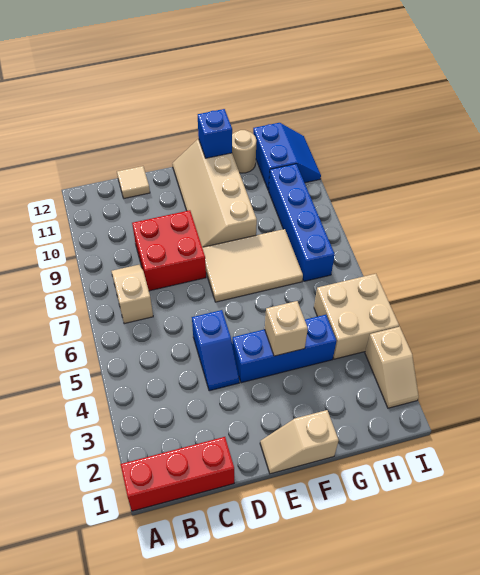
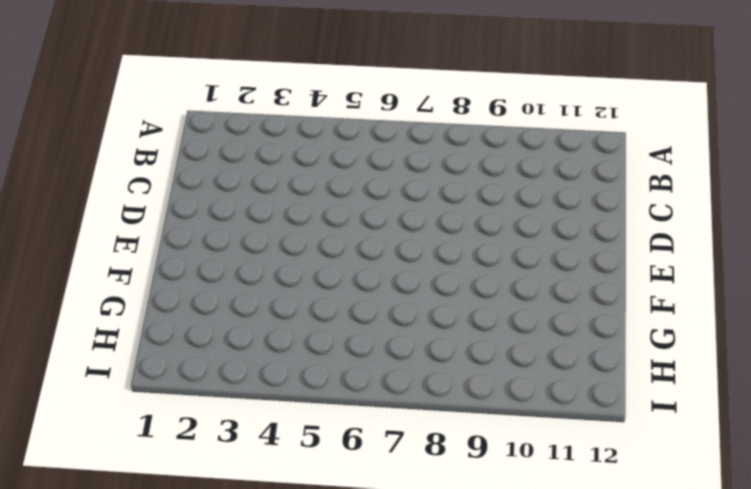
none -> red 1x3 brick [120,437,234,511]
none -> tan 1x2 slope [111,264,153,324]
none -> red 2x2 brick [132,210,206,291]

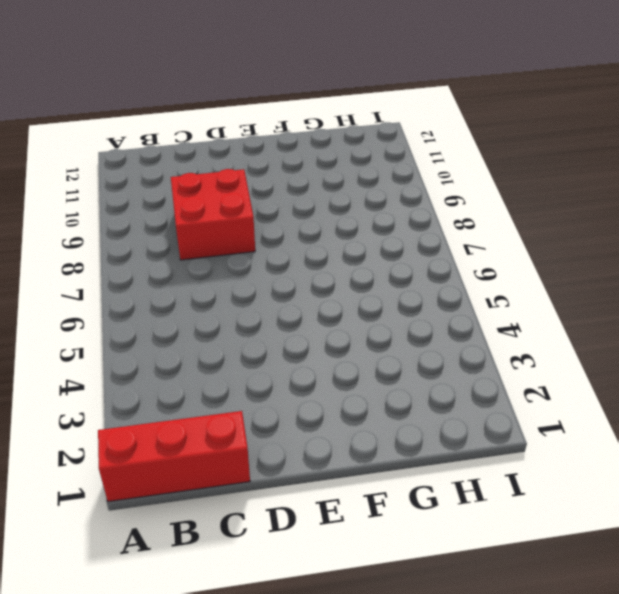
none -> tan 1x2 slope [111,264,153,324]
none -> tan 1x1 tile [117,166,150,198]
none -> blue 1x2 slope [192,310,239,391]

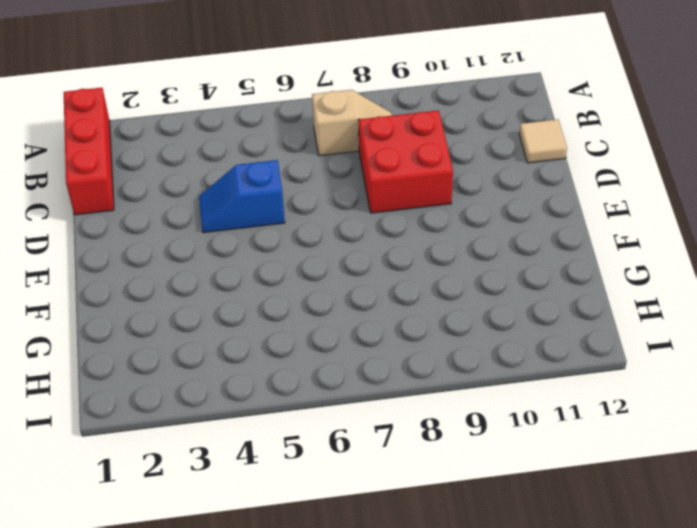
none -> tan 1x2 slope [260,410,339,474]
none -> blue 1x3 brick [232,315,337,383]
none -> tan 2x3 tile [202,229,303,302]

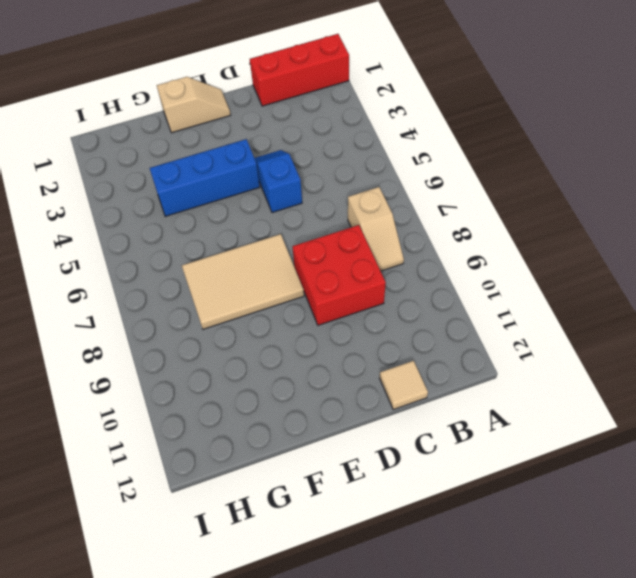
none -> tan 2x4 slope [172,139,257,247]
none -> tan 1x1 round brick [232,130,256,173]
none -> tan 2x2 brick [314,274,399,359]

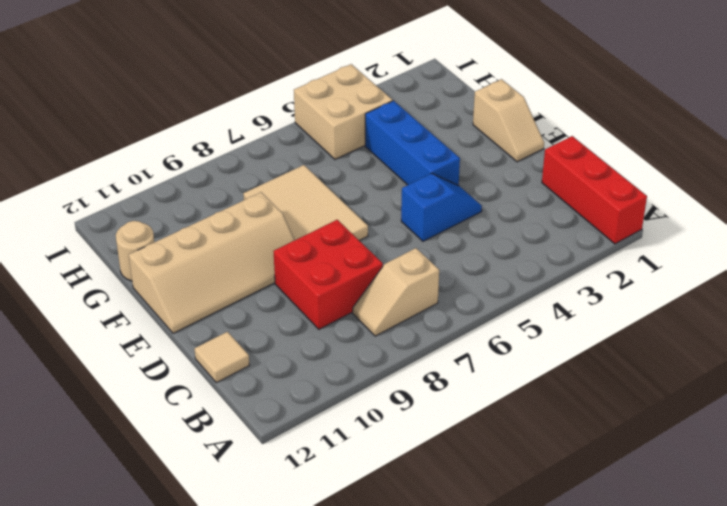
none -> blue 1x4 brick [268,164,335,281]
none -> blue 2x2 slope [253,123,321,190]
none -> tan 1x2 slope [365,327,419,408]

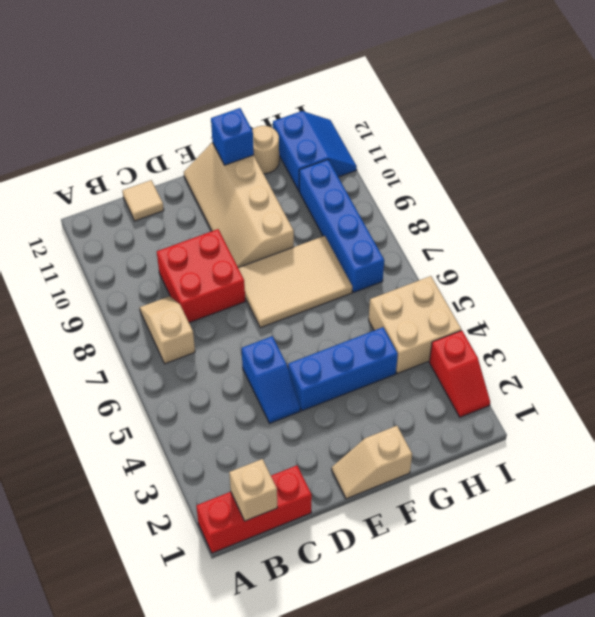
tan 1x1 brick [229,459,277,521] -> tan 1x1 brick moved to [265,301,308,356]
red 1x2 slope [429,331,490,417] -> tan 1x2 slope [365,327,419,408]

